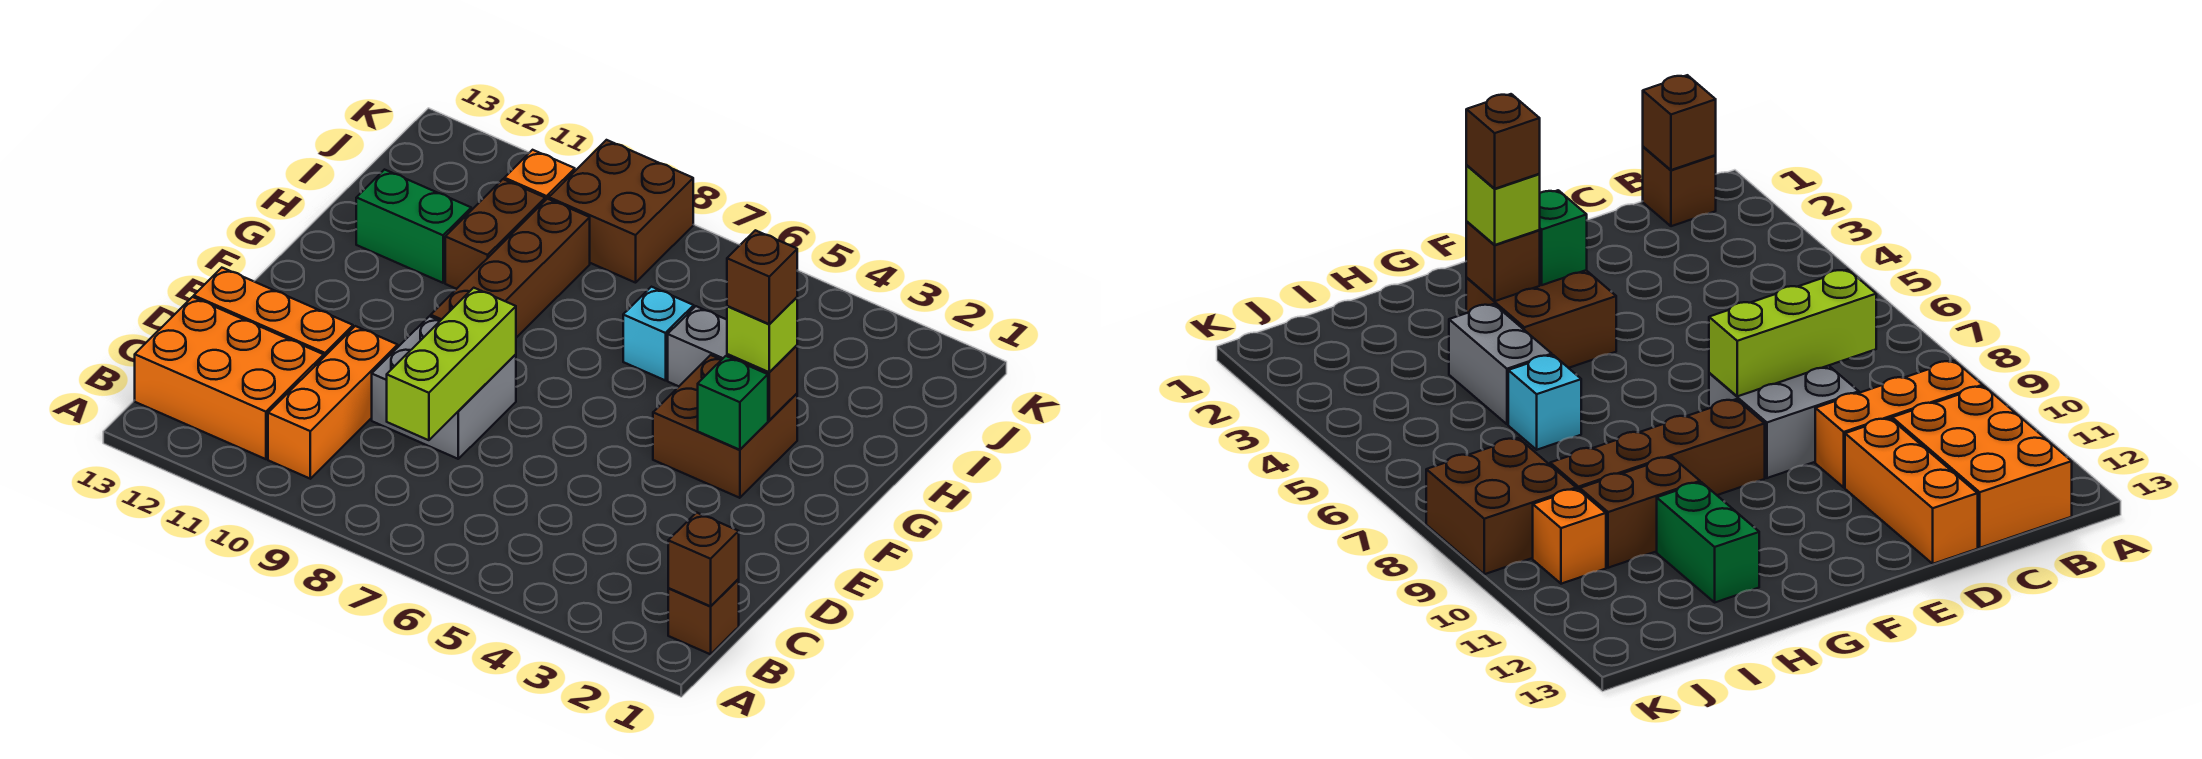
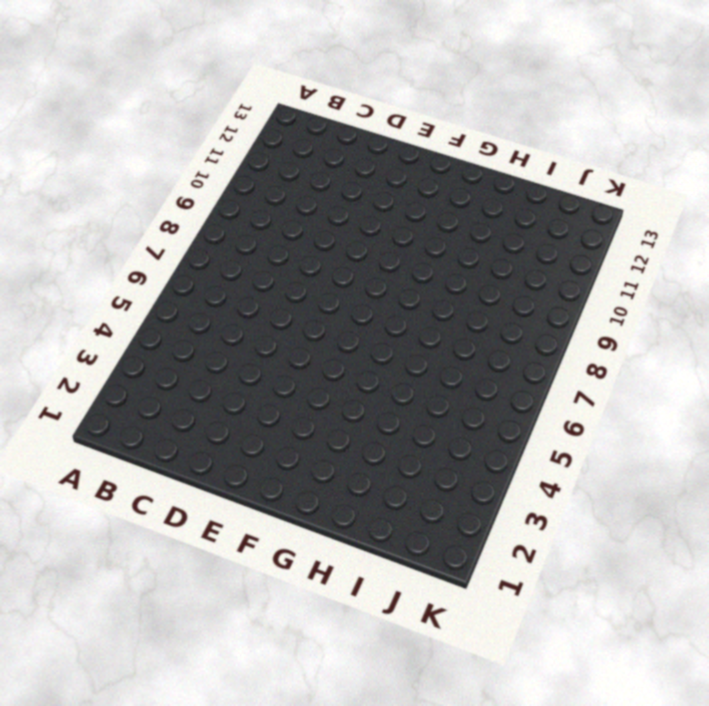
none -> brown 1x1 brick [668,579,739,654]
none -> orange 1x3 brick [268,326,398,479]
none -> orange 2x3 brick [135,297,324,459]

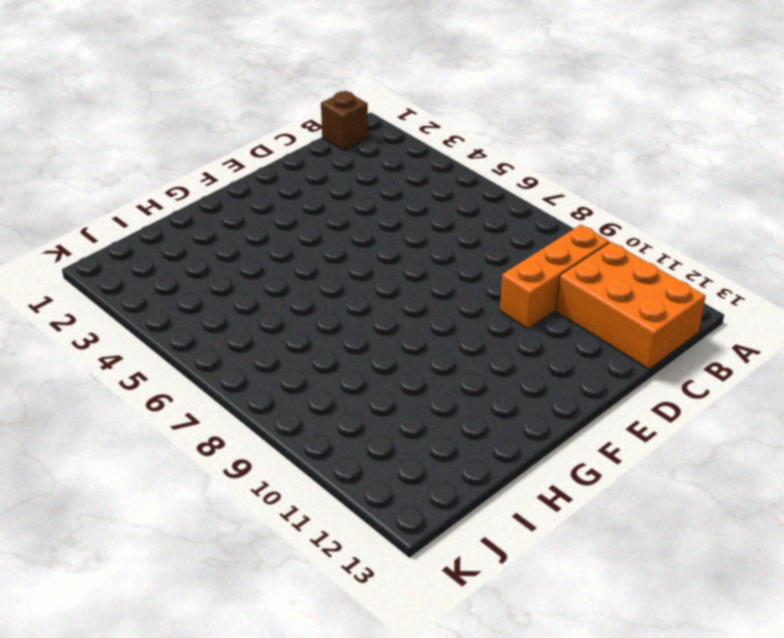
none -> grey 2x2 brick [372,316,516,459]
none -> orange 1x3 brick [194,268,353,357]
none -> brown 2x2 brick [653,355,797,498]

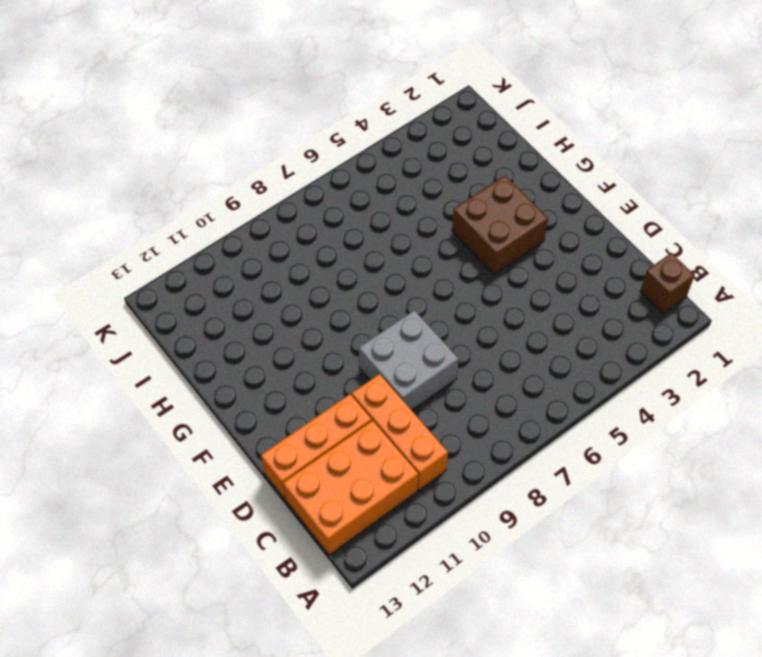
none -> brown 1x4 brick [431,199,590,338]
none -> grey 1x2 brick [668,306,727,386]
none -> cyan 1x1 brick [623,287,694,381]

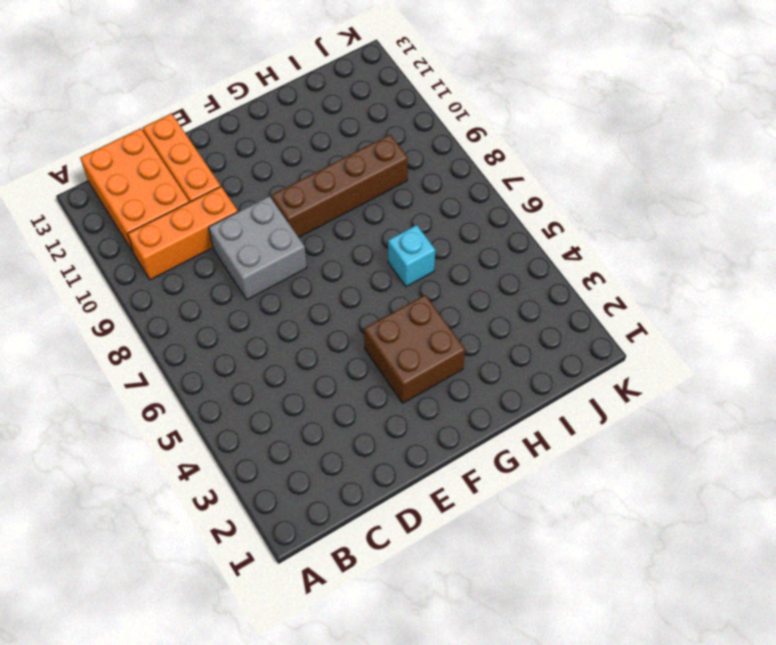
none -> brown 1x1 brick [668,579,739,654]
none -> grey 1x2 brick [668,306,727,386]
none -> brown 1x2 brick [445,179,545,289]

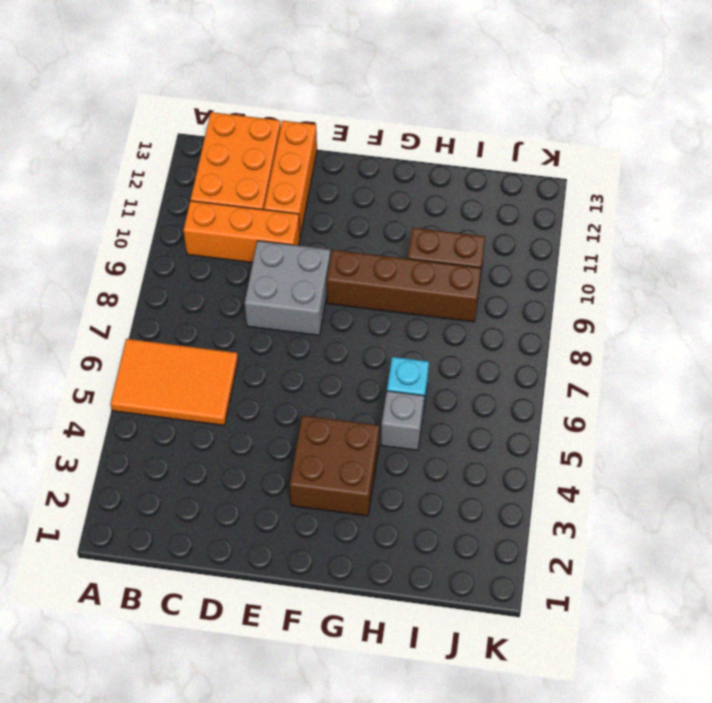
orange 2x3 tile [111,339,238,425] -> none
grey 1x1 brick [381,391,424,450] -> grey 1x2 brick [668,306,727,386]
none -> brown 1x1 brick [668,579,739,654]
none -> green 1x2 brick [356,170,471,283]
none -> brown 2x2 brick [549,140,693,283]

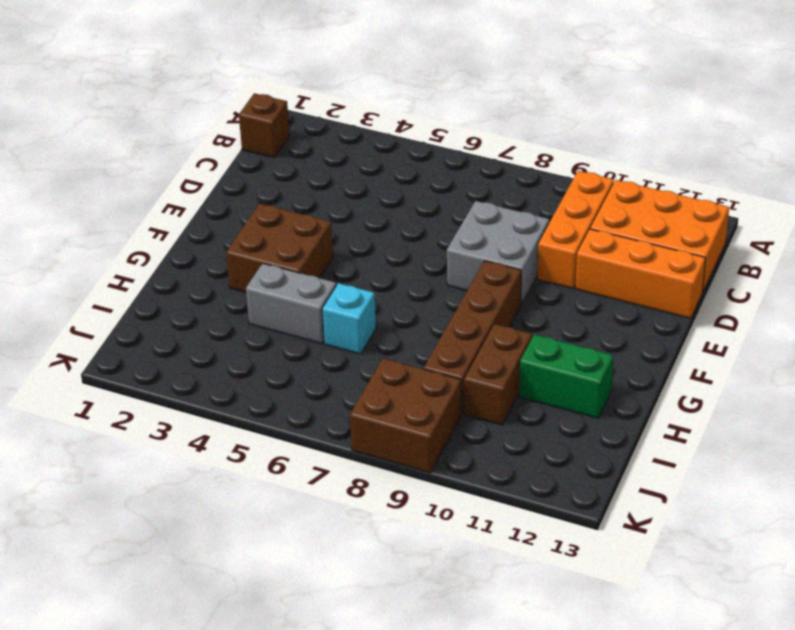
none -> orange 1x1 brick [504,150,575,200]
none -> brown 1x1 brick [668,513,739,606]
none -> lime 1x3 brick [387,288,516,440]

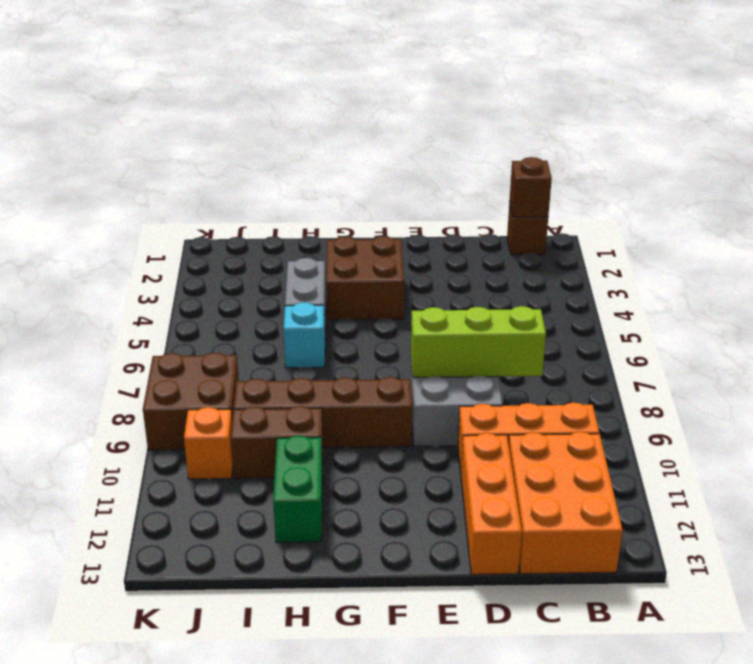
none -> green 1x1 brick [698,356,768,450]
none -> brown 1x1 brick [727,345,797,420]
none -> lime 1x1 brick [727,297,797,372]

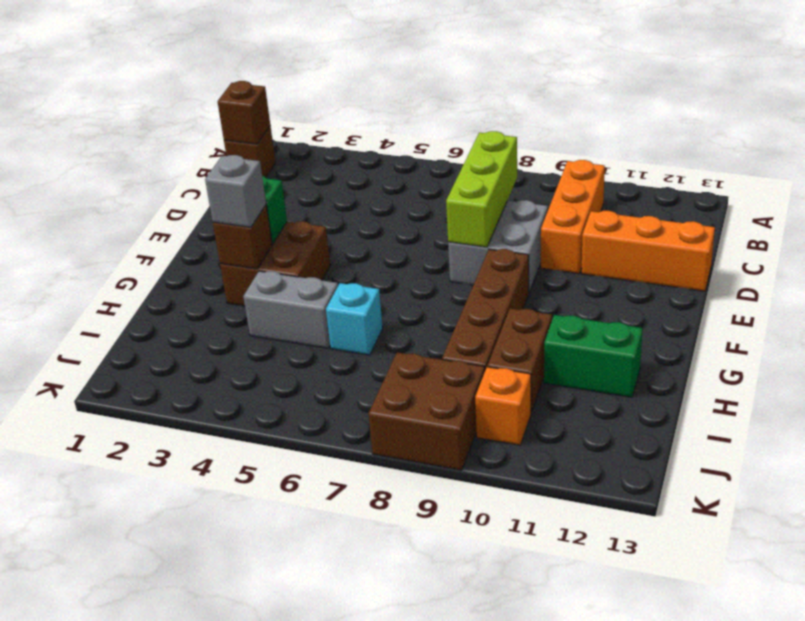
grey 1x1 brick [205,155,266,227] -> lime 1x1 brick [727,297,797,372]
none -> orange 2x3 brick [135,297,324,459]
none -> brown 1x1 brick [727,230,797,324]

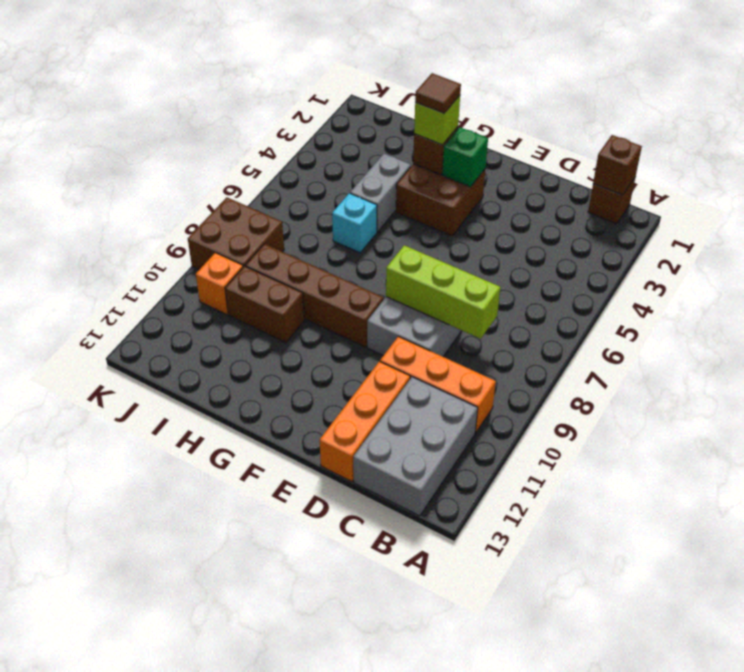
grey 2x3 brick [353,377,478,516] -> orange 2x3 brick [135,297,324,459]
brown 1x1 tile [415,73,461,113] -> brown 1x1 brick [727,230,797,324]
none -> green 1x2 brick [356,170,471,283]

